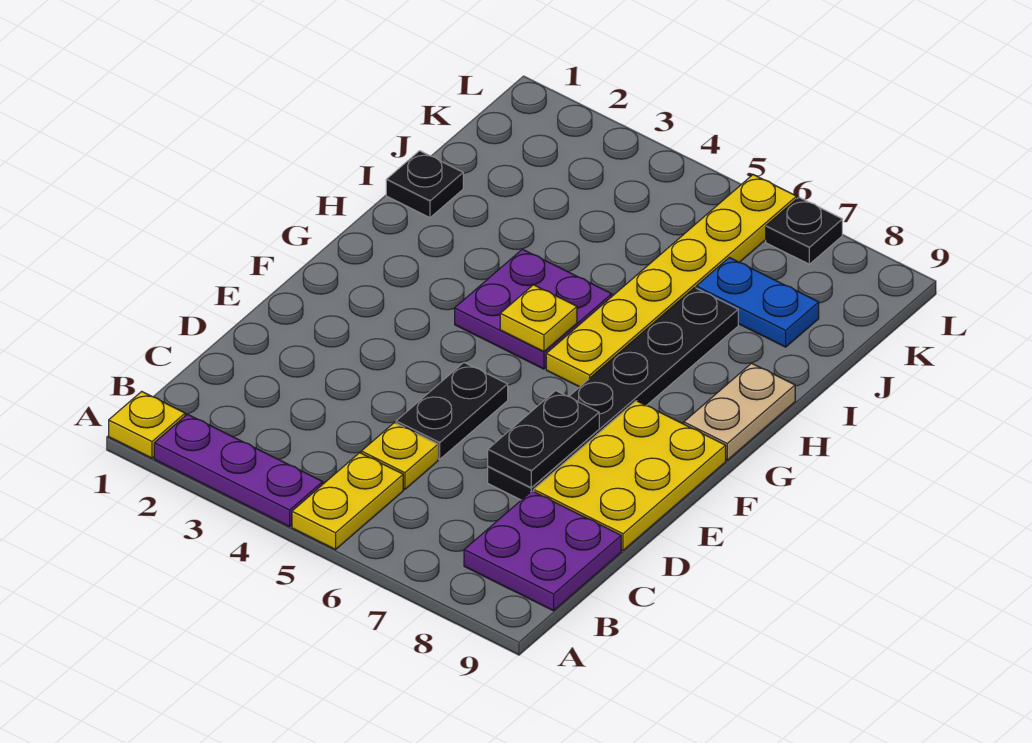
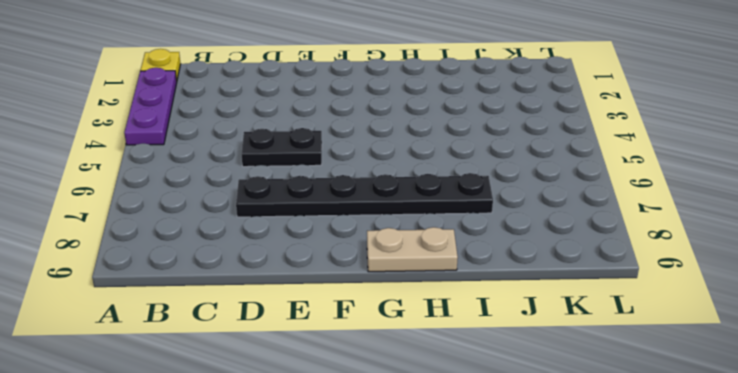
none -> yellow 1x2 plate [292,453,403,550]
none -> purple 2x2 plate [464,491,621,611]
none -> yellow 1x1 plate [361,423,438,489]

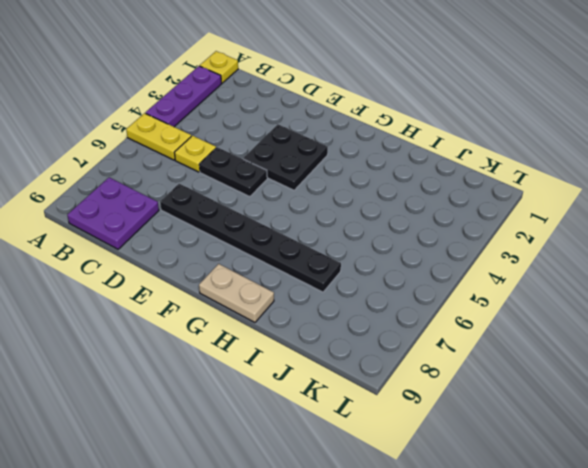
black 2x2 plate [243,124,328,190] -> none
none -> yellow 2x3 plate [534,401,726,550]
none -> purple 2x2 plate [455,249,612,369]
none -> yellow 1x6 plate [546,175,797,387]

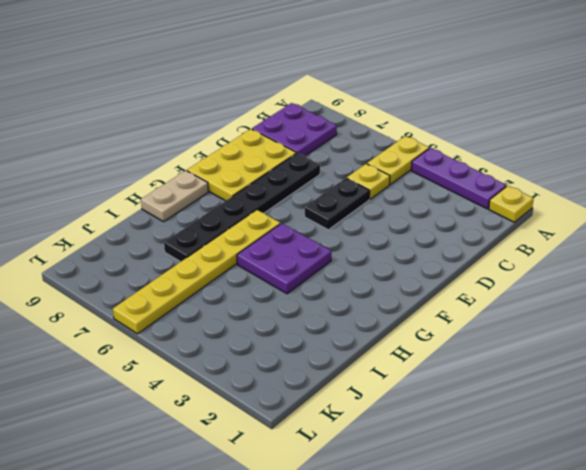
none -> black 1x1 plate [386,151,463,218]
none -> blue 1x2 plate [696,258,819,347]
none -> black 1x1 plate [766,198,842,264]

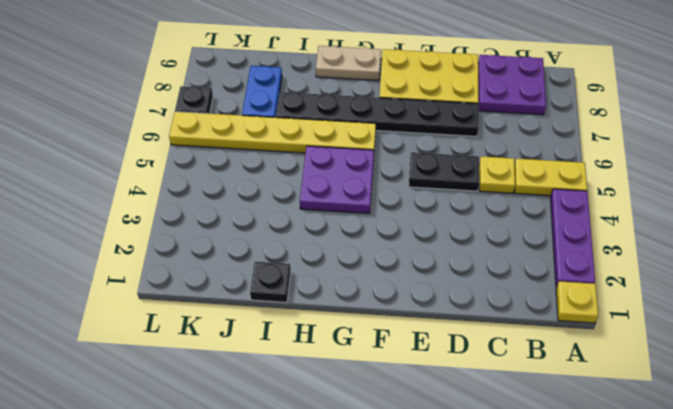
none -> black 1x2 plate [488,391,599,487]
none -> yellow 1x1 plate [500,285,577,352]

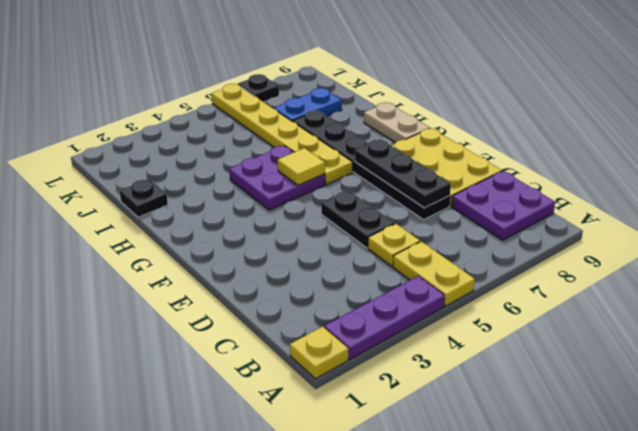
black 1x3 plate [355,139,451,208] -> black 1x2 plate [488,391,599,487]
yellow 1x1 tile [278,148,325,186] -> yellow 1x1 plate [500,285,577,352]

